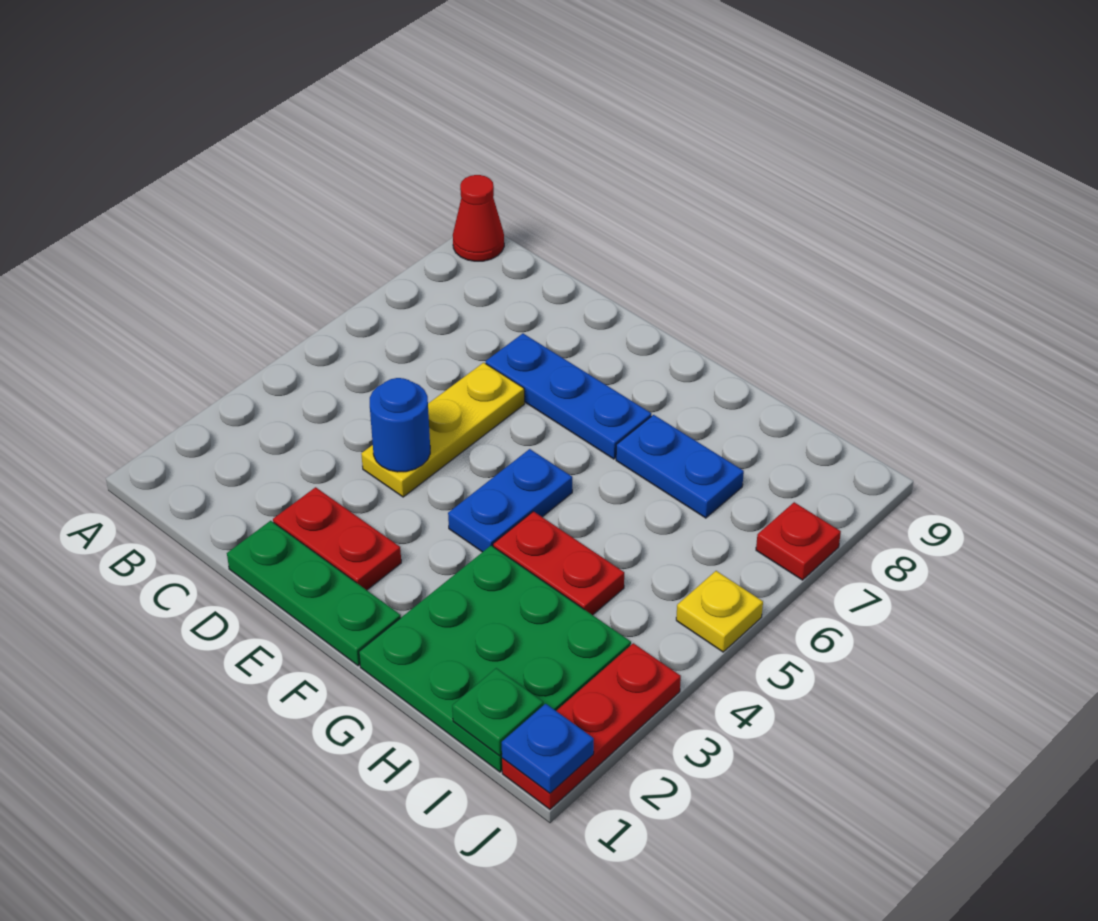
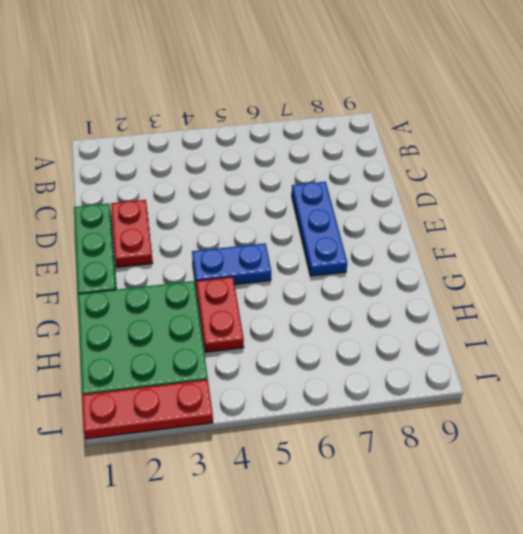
none -> red 1x1 cone [453,175,504,261]
none -> yellow 1x3 plate [361,363,524,497]
none -> blue 1x2 plate [616,415,744,518]

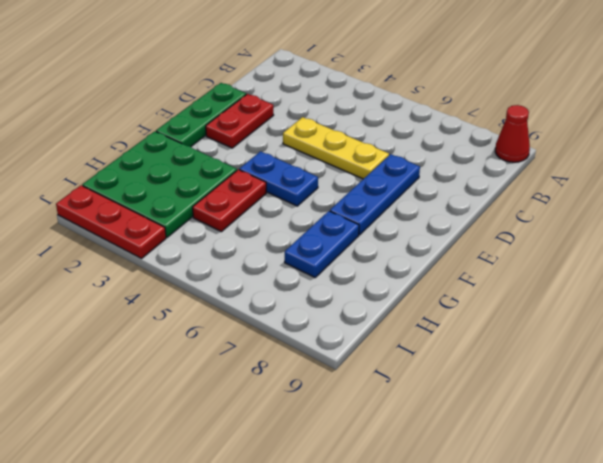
none -> yellow 1x1 plate [676,571,763,652]
none -> red 1x1 plate [756,502,841,580]
none -> blue 1x1 round brick [370,378,430,472]

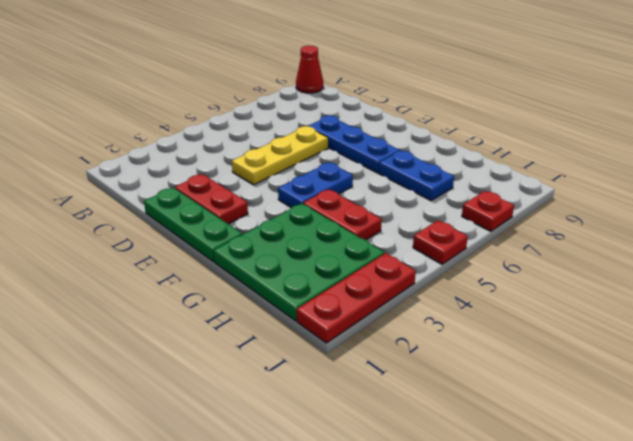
red 1x1 plate [413,220,468,264] -> yellow 1x1 plate [676,571,763,652]
none -> blue 1x1 round brick [370,378,430,472]
none -> green 1x1 plate [452,668,543,756]
none -> blue 1x1 plate [502,704,594,793]

